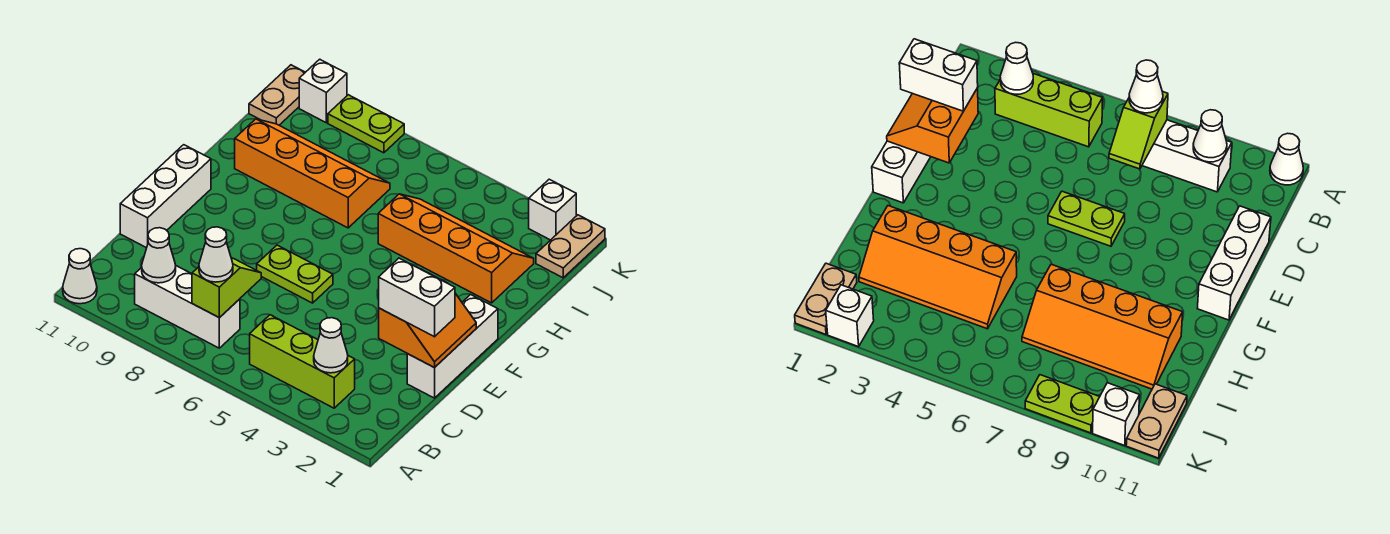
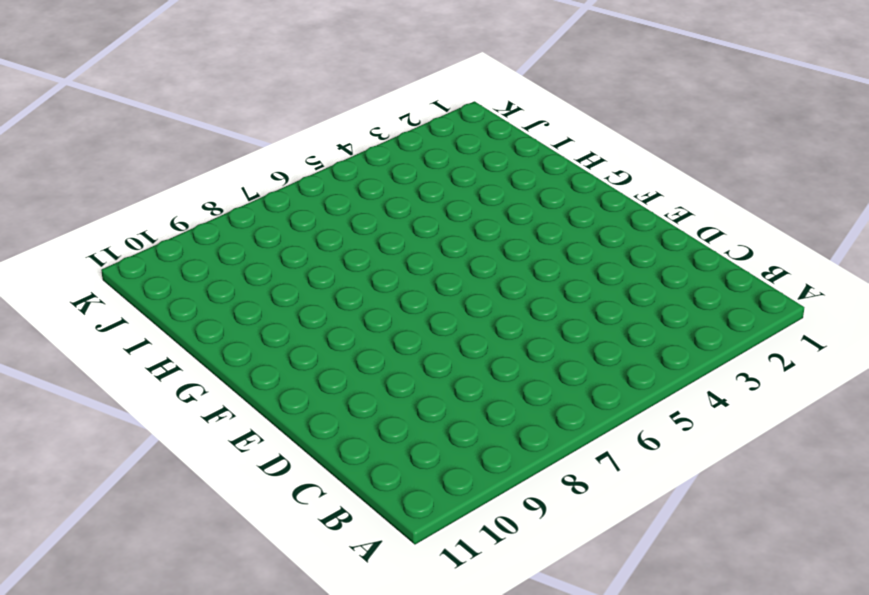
none -> white 1x1 cone [63,249,97,304]
none -> lime 1x3 brick [250,315,355,408]
none -> white 1x3 brick [135,266,240,348]

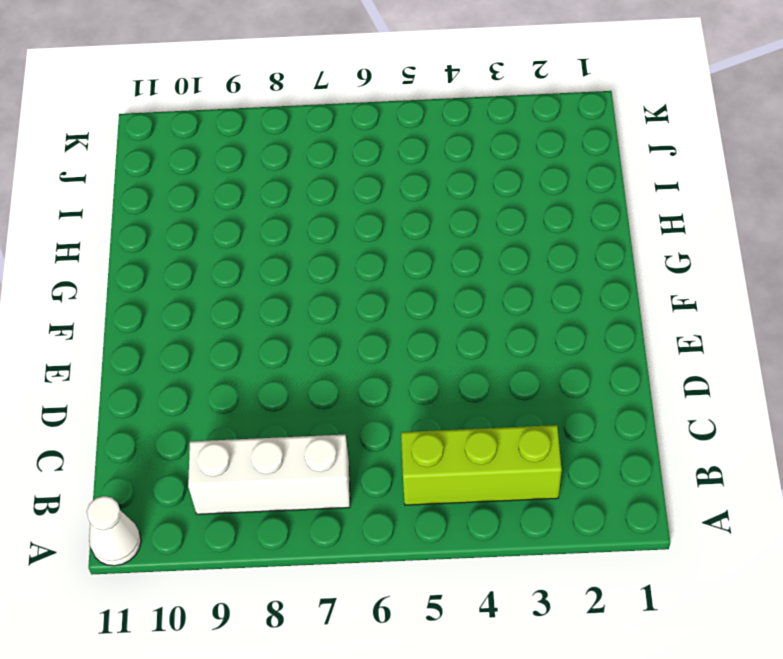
none -> white 1x3 brick [407,295,498,398]
none -> white 1x3 brick [120,145,211,248]
none -> lime 1x2 plate [257,245,333,303]

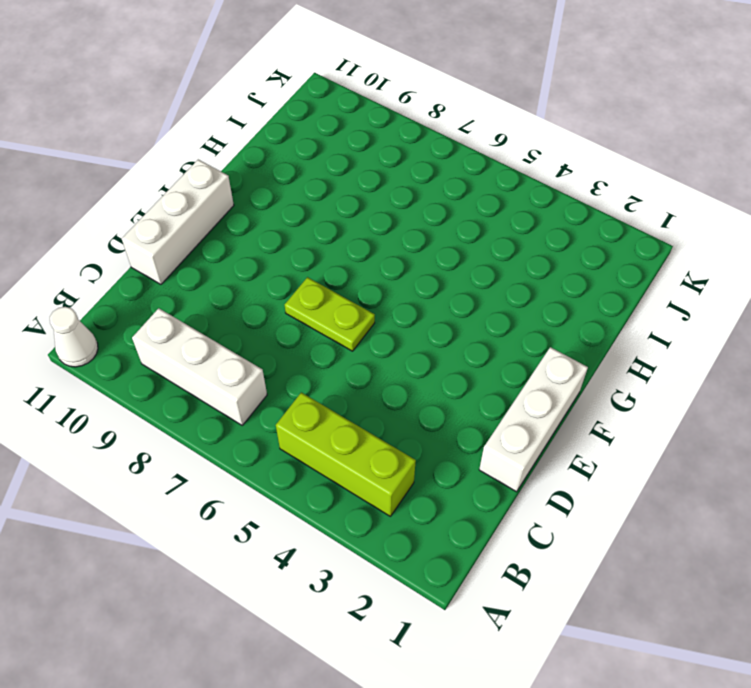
none -> orange 2x4 slope [378,194,534,303]
none -> orange 2x4 slope [235,119,390,228]
none -> tan 1x2 plate [536,215,605,278]

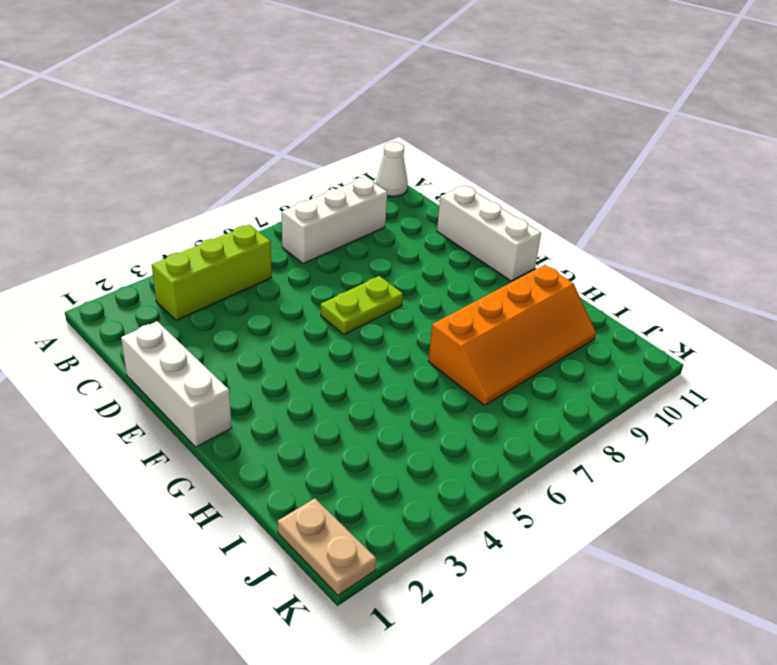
none -> orange 2x4 slope [378,194,534,303]
none -> tan 1x2 plate [249,65,305,125]
none -> white 1x1 brick [529,179,576,240]

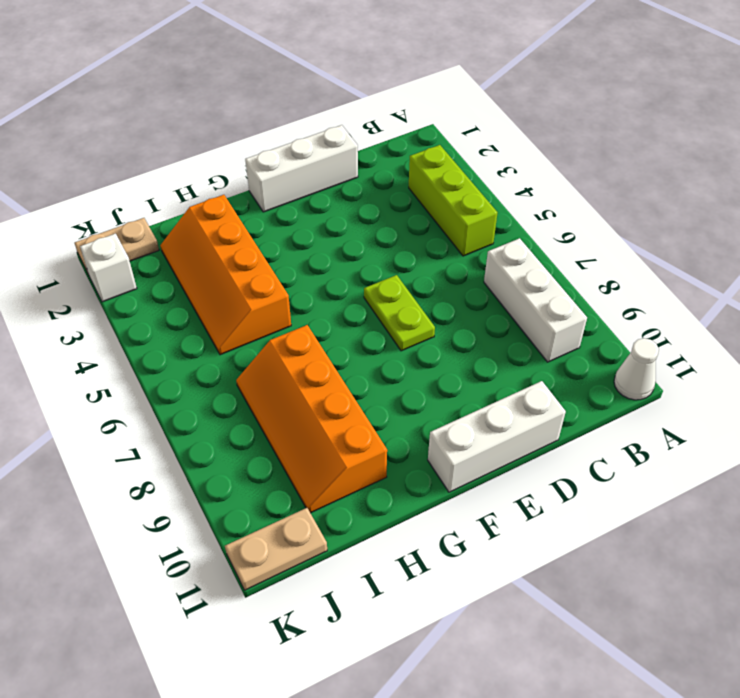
none -> lime 1x2 plate [328,95,404,153]
none -> white 1x1 brick [299,59,347,123]
none -> white 1x1 cone [314,318,348,373]

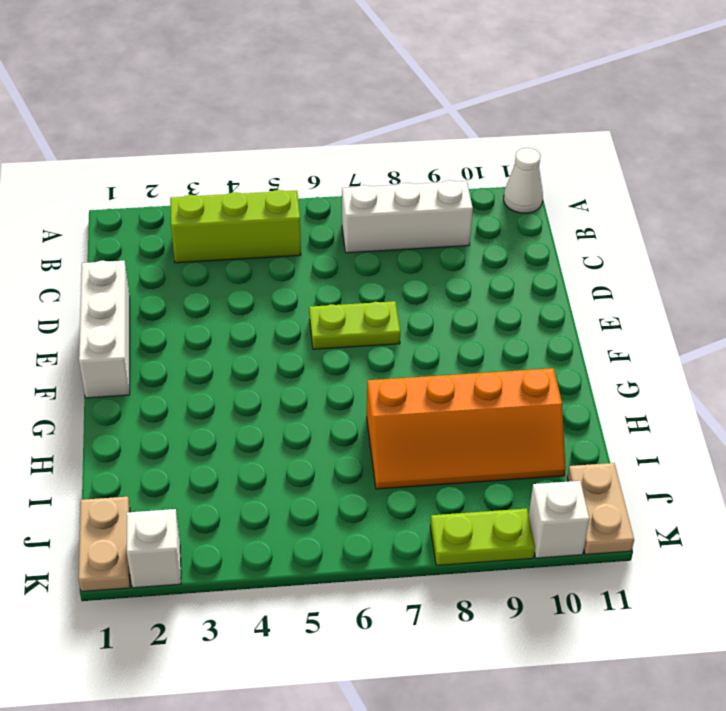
none -> white 1x3 brick [120,145,211,248]
none -> orange 2x4 slope [378,194,534,303]
none -> white 1x1 cone [314,318,348,373]

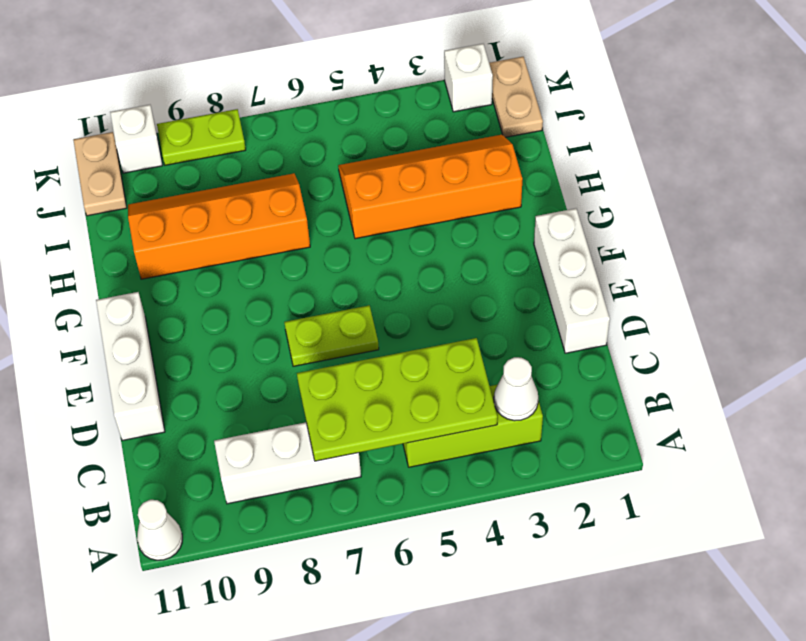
lime 2x4 plate [297,338,497,461] -> lime 1x2 slope [192,258,261,318]
none -> white 1x1 cone [142,228,176,283]
none -> orange 2x2 slope [379,269,476,368]
none -> white 1x1 cone [199,227,233,282]

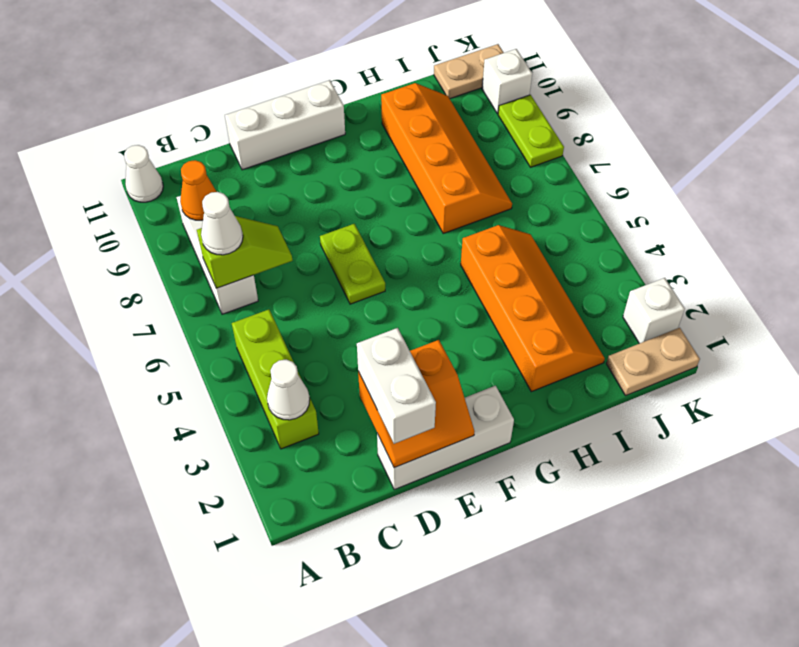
orange 1x1 cone [180,160,217,220] -> white 1x1 cone [142,228,176,283]

